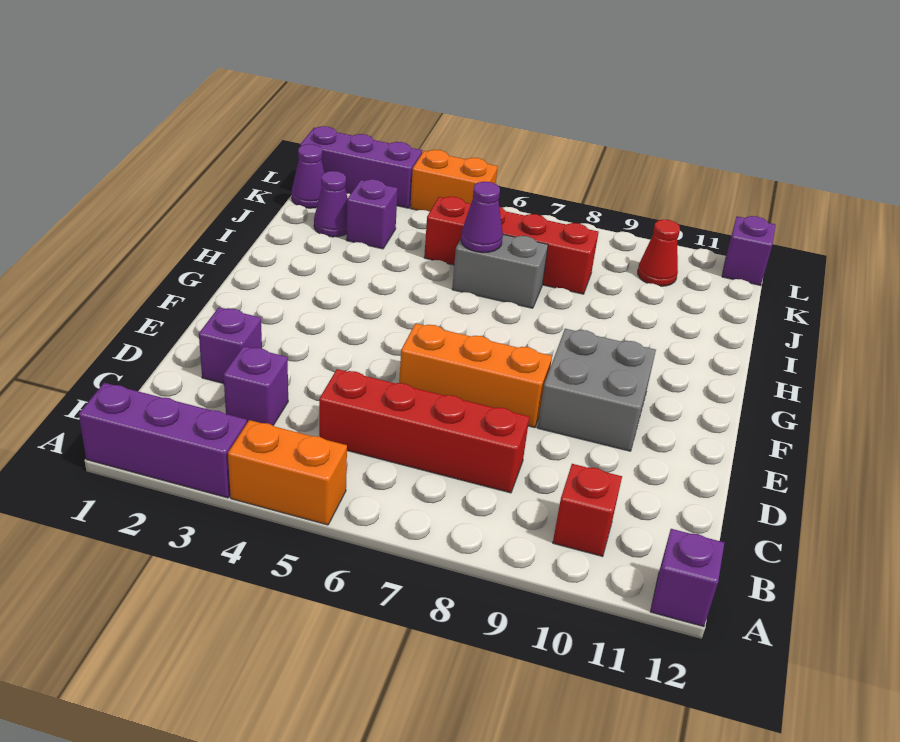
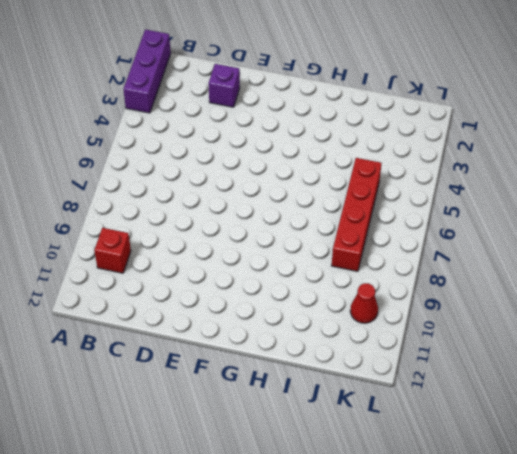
none -> orange 1x2 brick [228,420,347,525]
none -> purple 1x1 brick [651,529,724,627]
none -> purple 1x1 brick [223,346,288,425]

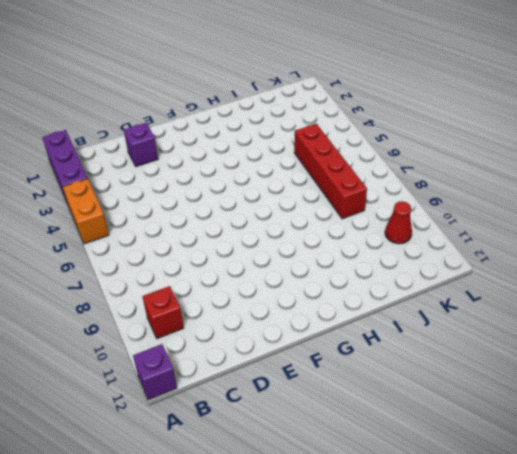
none -> purple 1x1 brick [223,346,288,425]
none -> red 1x4 brick [319,369,529,493]
none -> orange 1x3 brick [399,323,552,428]

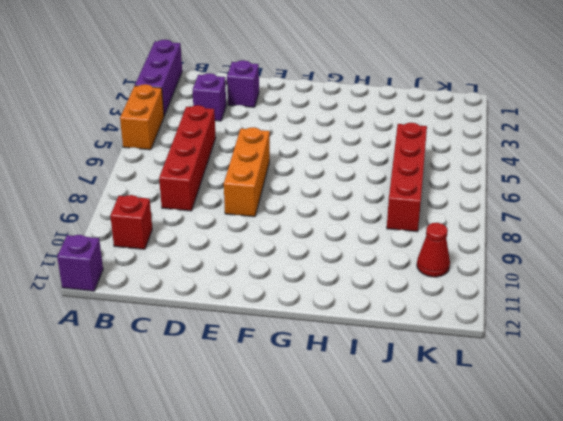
none -> grey 2x2 brick [537,329,656,451]
none -> grey 1x2 brick [452,235,548,308]
none -> purple 1x1 cone [314,171,348,237]

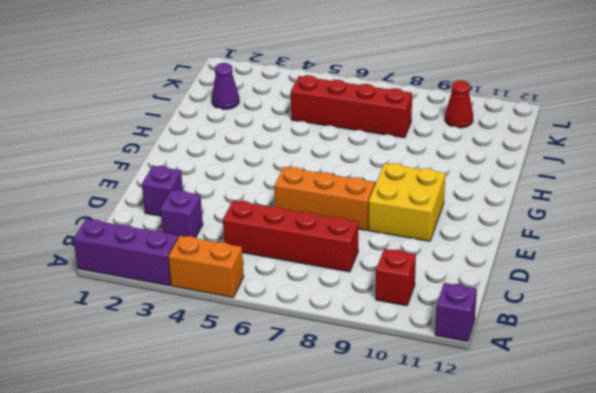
yellow 2x2 brick [368,163,445,241] -> grey 2x2 brick [537,329,656,451]
none -> grey 1x2 brick [452,235,548,308]
none -> purple 1x1 brick [346,179,398,249]
none -> purple 1x1 cone [292,144,324,208]

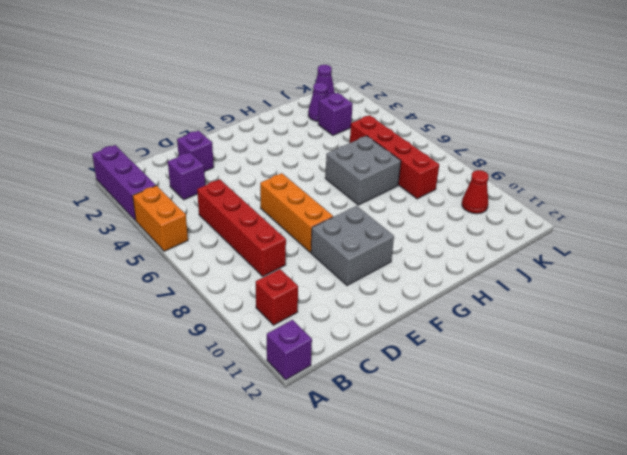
grey 2x2 brick [325,136,401,205] -> grey 1x2 brick [452,235,548,308]
none -> purple 1x3 brick [300,126,422,208]
none -> orange 1x2 brick [410,150,498,212]
none -> purple 1x1 brick [722,216,776,286]

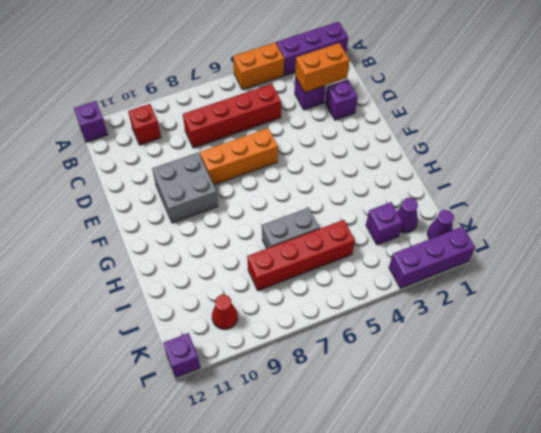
orange 1x2 brick [295,43,349,93] -> orange 1x2 brick moved to [410,150,498,212]
none -> purple 1x1 cone [461,181,503,253]

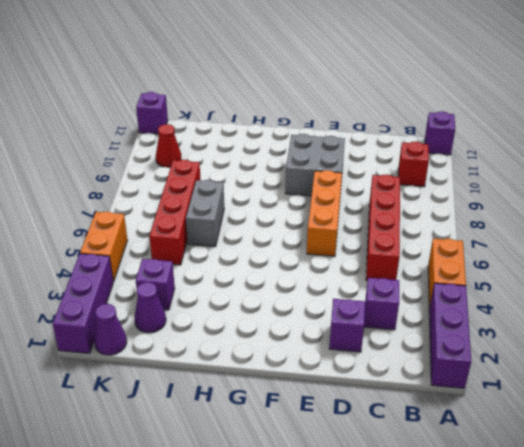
none -> purple 1x1 cone [461,181,503,253]

